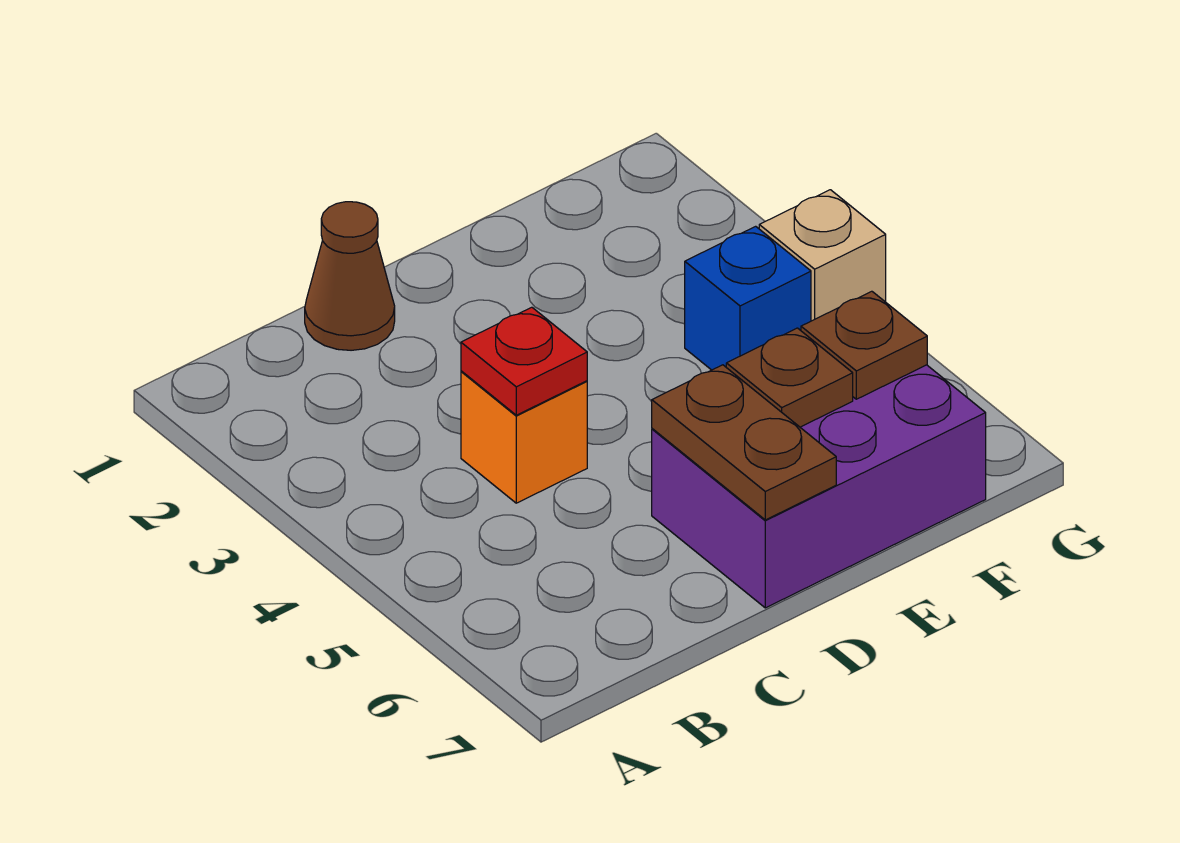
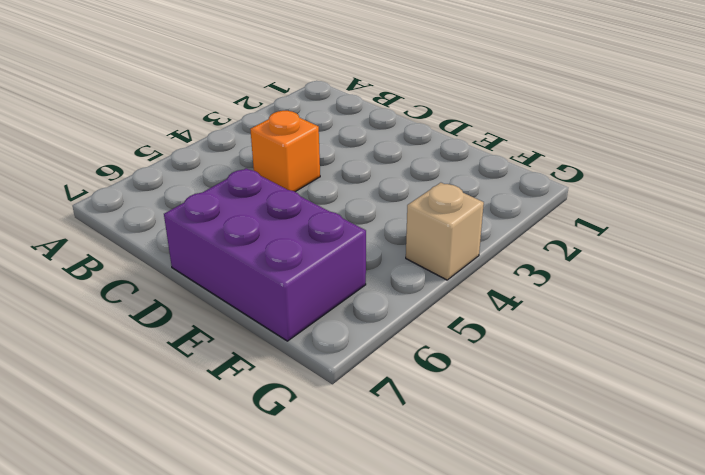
none -> brown 1x1 cone [305,202,395,350]
none -> blue 1x1 brick [685,226,811,370]

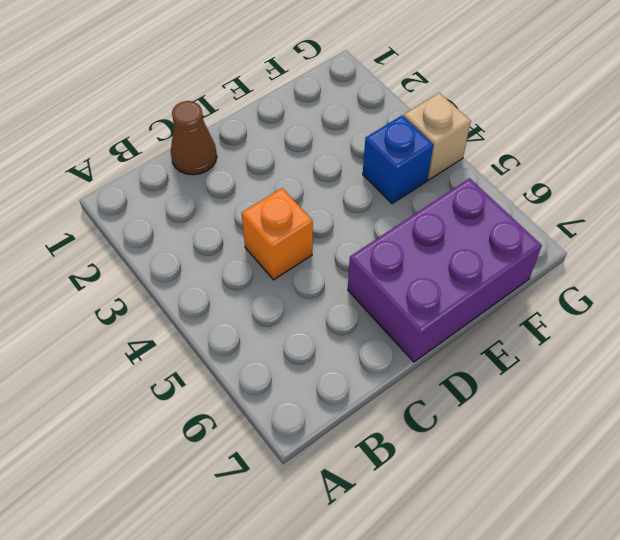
none -> red 1x1 plate [461,307,587,415]
none -> brown 1x2 plate [652,365,836,520]

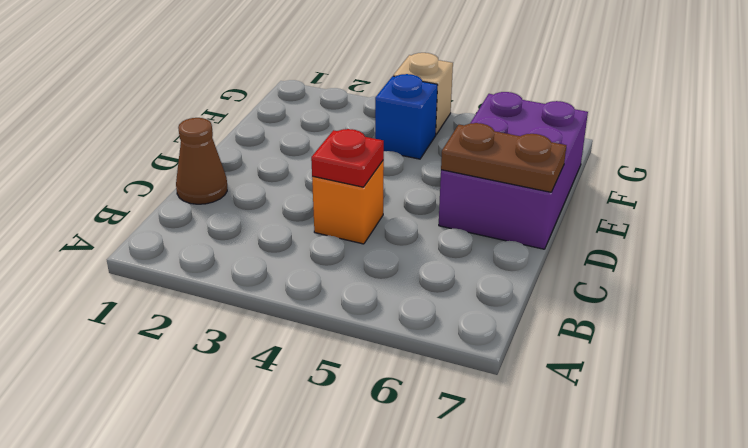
none -> brown 1x1 plate [726,328,853,427]
none -> brown 1x1 plate [801,291,927,399]

